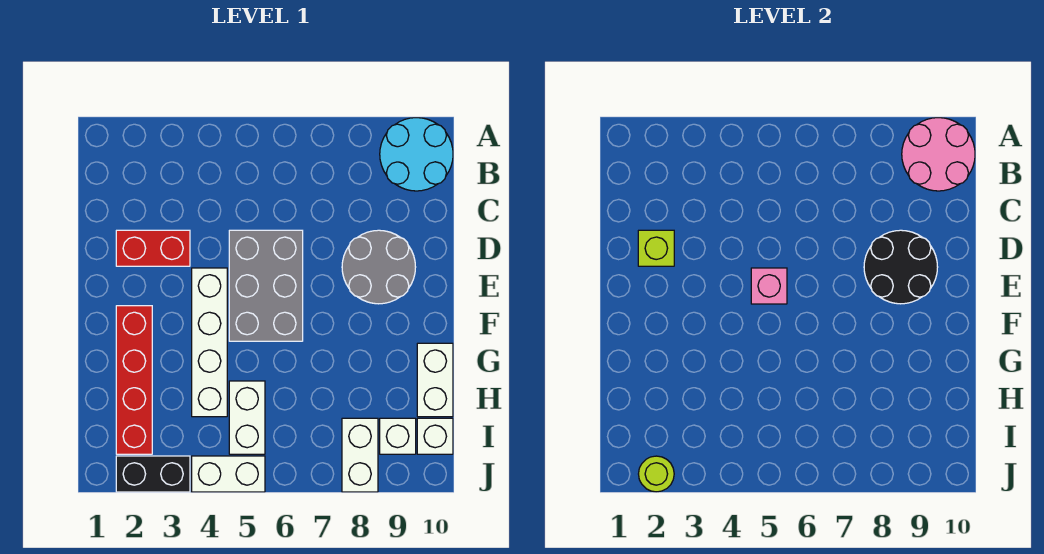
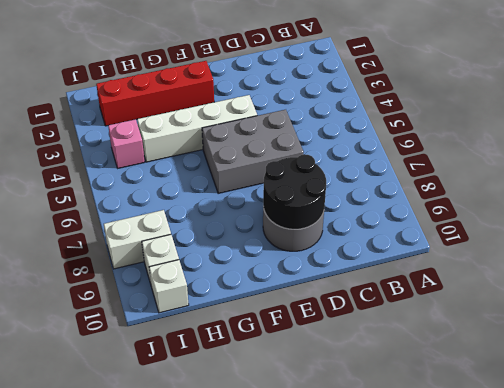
pink 1x1 brick [108,119,145,168] -> pink 1x1 brick moved to [751,268,787,304]
none -> cyan 2x2 round brick [380,118,453,191]
none -> red 1x2 brick [116,230,190,266]
none -> white 1x2 brick [417,343,453,417]

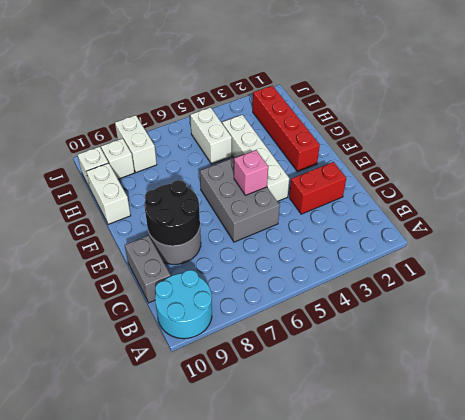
grey 1x2 brick [125,235,171,303] -> none
none -> black 1x2 brick [116,456,190,492]
none -> white 1x2 brick [192,456,265,492]
none -> pink 2x2 round brick [902,118,975,191]

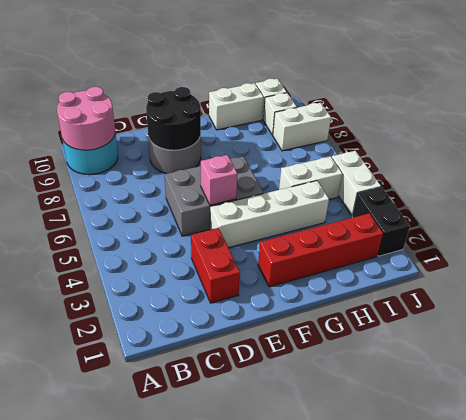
none -> lime 1x1 brick [638,230,674,266]
none -> lime 1x1 round brick [639,456,674,492]

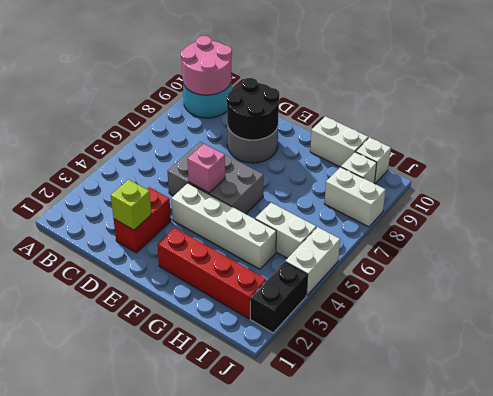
none -> lime 1x1 round brick [639,456,674,492]

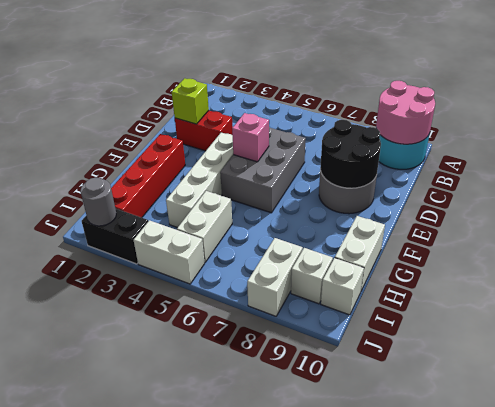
grey 1x1 round brick [80,178,116,226] -> lime 1x1 round brick [639,456,674,492]

